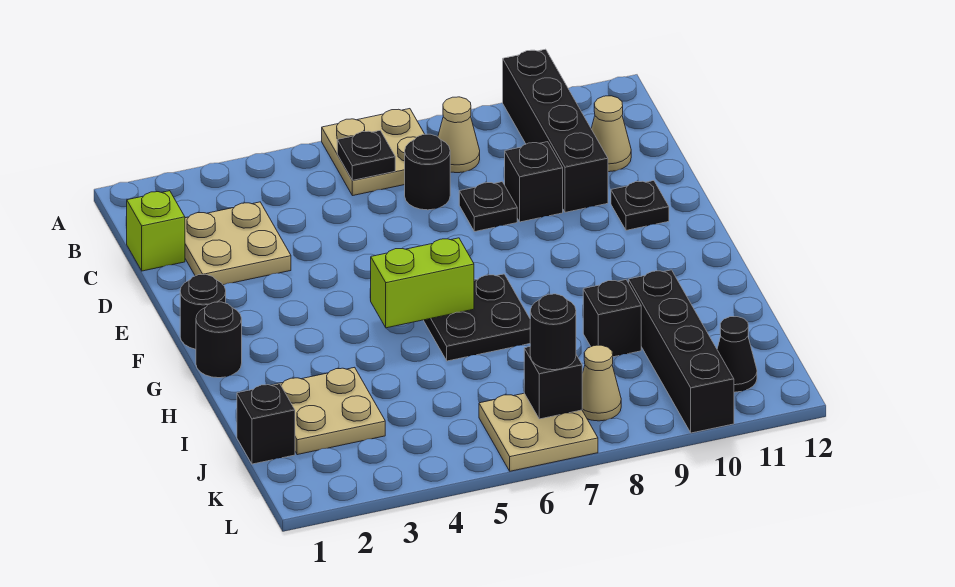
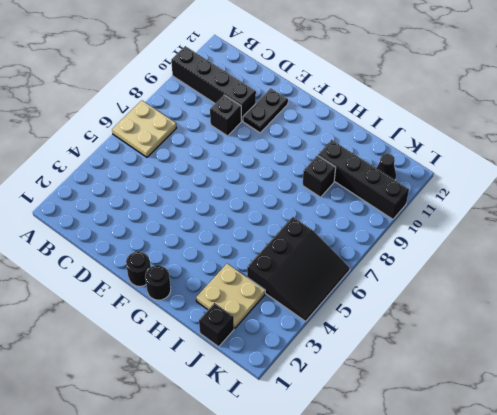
black 1x2 plate [243,88,288,133] -> black 1x1 plate [611,181,669,230]
black 3x3 slope [247,217,350,321] -> tan 2x2 plate [479,393,598,471]
none -> tan 1x1 cone [438,97,480,173]
none -> lime 1x1 brick [127,191,185,271]
none -> tan 2x2 plate [185,202,291,285]

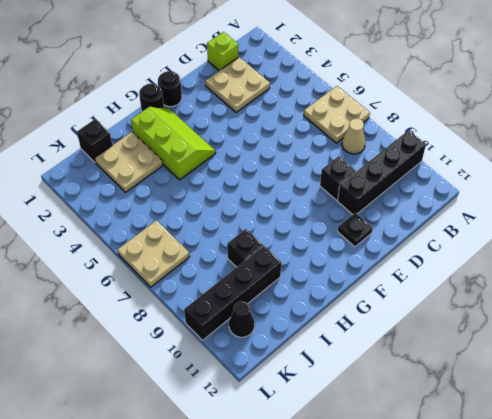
lime 2x3 slope [131,107,216,180] -> none
none -> black 1x1 round brick [405,134,450,210]
none -> tan 1x1 cone [591,96,631,172]
none -> black 1x1 plate [459,182,517,232]

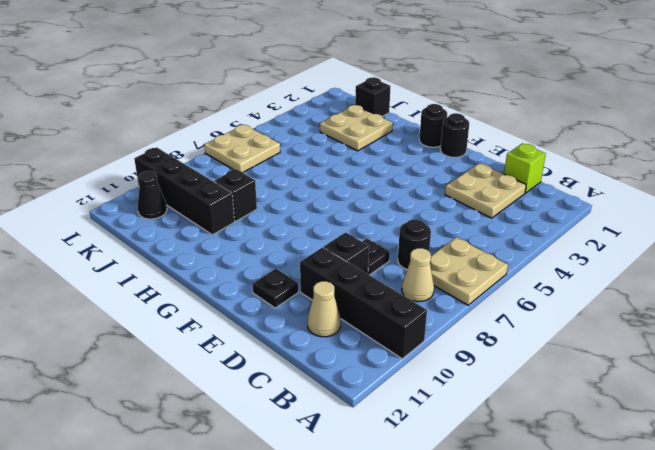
none -> black 2x2 plate [424,274,530,361]
none -> tan 1x1 cone [582,345,621,421]
none -> black 1x1 plate [337,131,395,180]

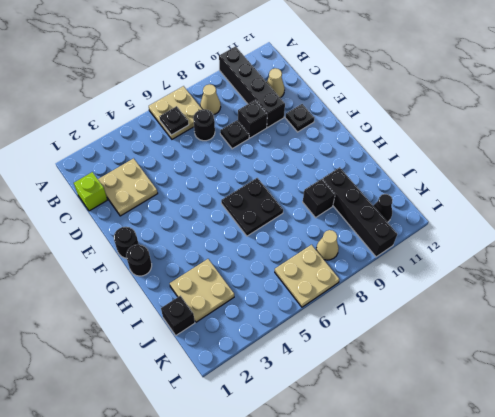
none -> lime 1x2 brick [371,238,474,328]
none -> black 1x1 brick [524,347,582,419]
none -> black 1x1 round brick [530,294,576,370]

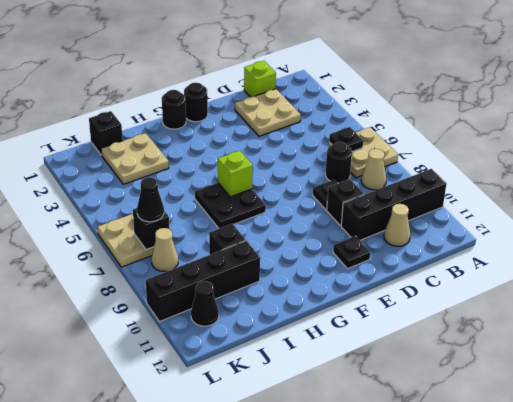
lime 1x1 brick [218,151,253,197] -> lime 1x2 brick [371,238,474,328]
black 1x1 cone [137,177,164,222] -> black 1x1 round brick [530,294,576,370]

